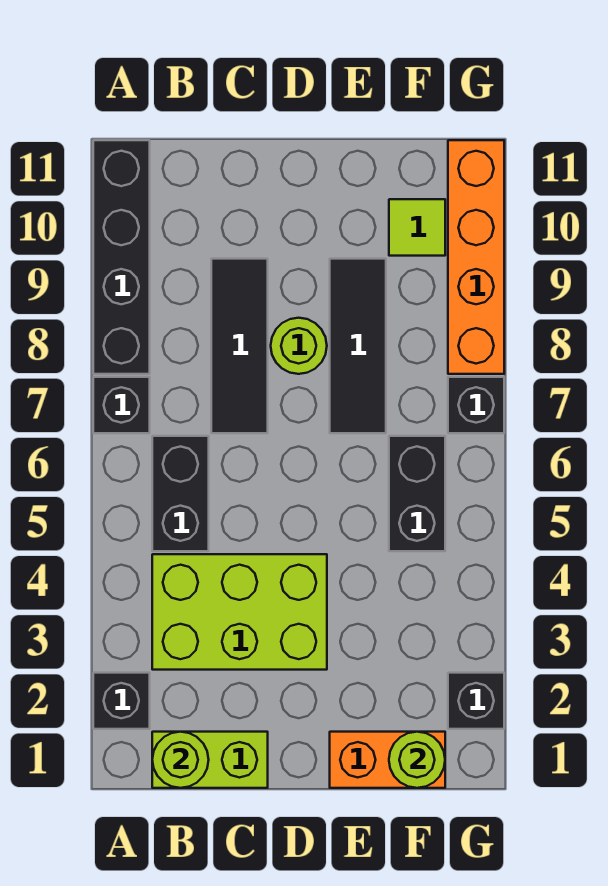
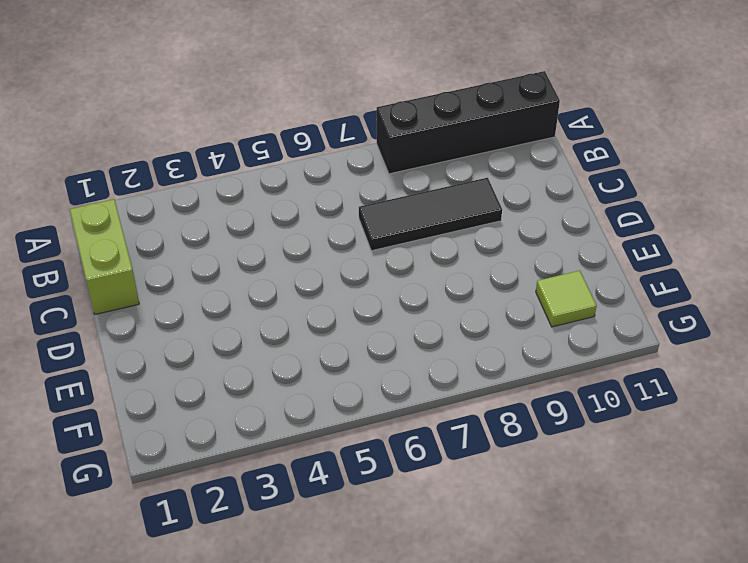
none -> black 1x1 brick [93,673,150,729]
none -> black 1x1 brick [93,377,150,433]
none -> lime 2x3 brick [152,554,327,670]

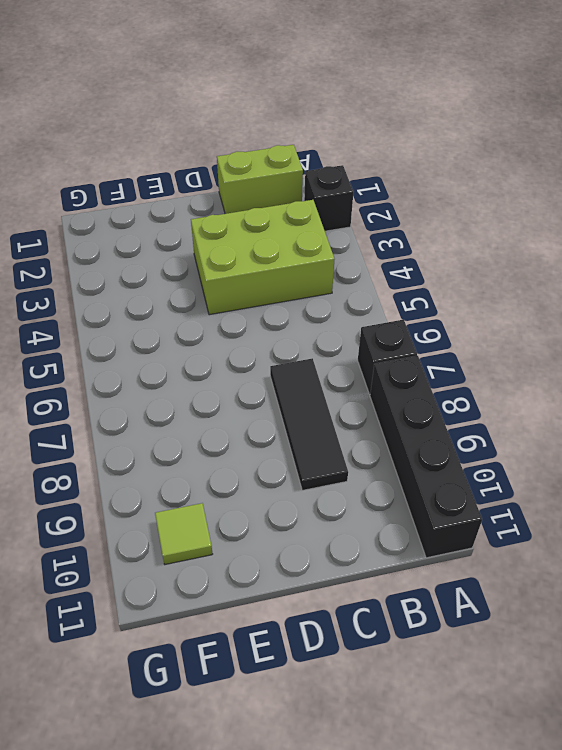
none -> black 1x2 brick [152,436,209,551]
none -> lime 1x1 round brick [271,318,327,374]
none -> orange 1x2 brick [330,732,445,788]

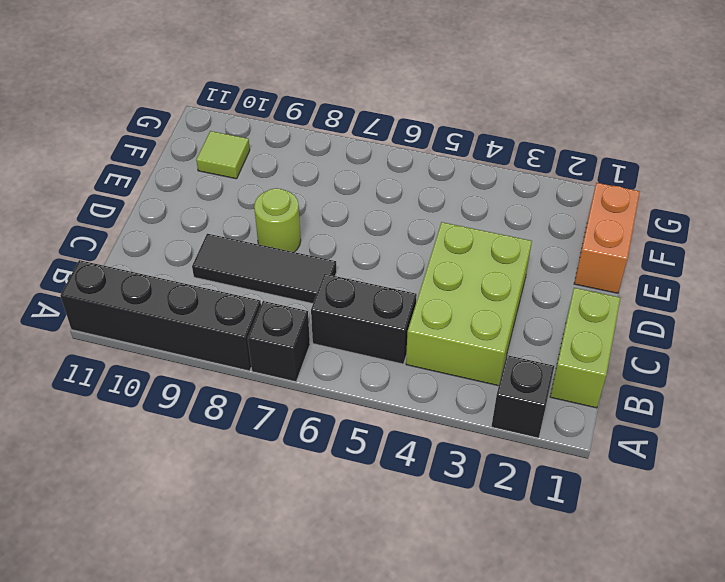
none -> black 1x3 tile [330,259,386,433]
none -> black 1x2 brick [389,436,445,551]
none -> black 1x1 brick [448,673,504,729]

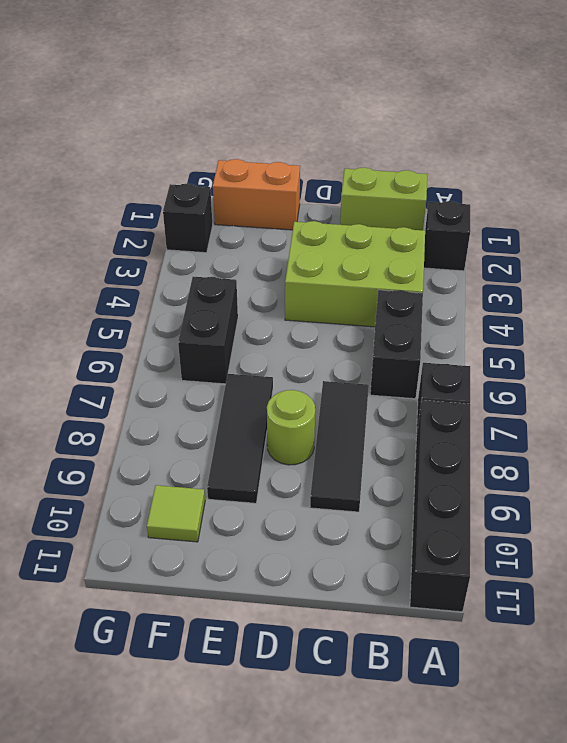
none -> black 1x1 brick [448,377,504,433]
none -> orange 1x4 brick [448,140,504,374]
none -> lime 1x1 round brick [152,732,209,788]

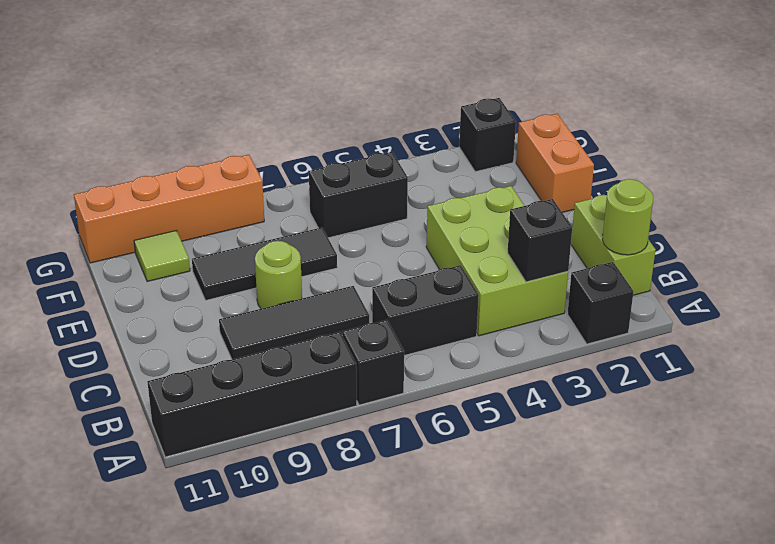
black 1x1 brick [508,199,572,282] -> black 1x1 brick moved to [448,377,504,433]
none -> lime 1x1 round brick [389,732,445,788]

